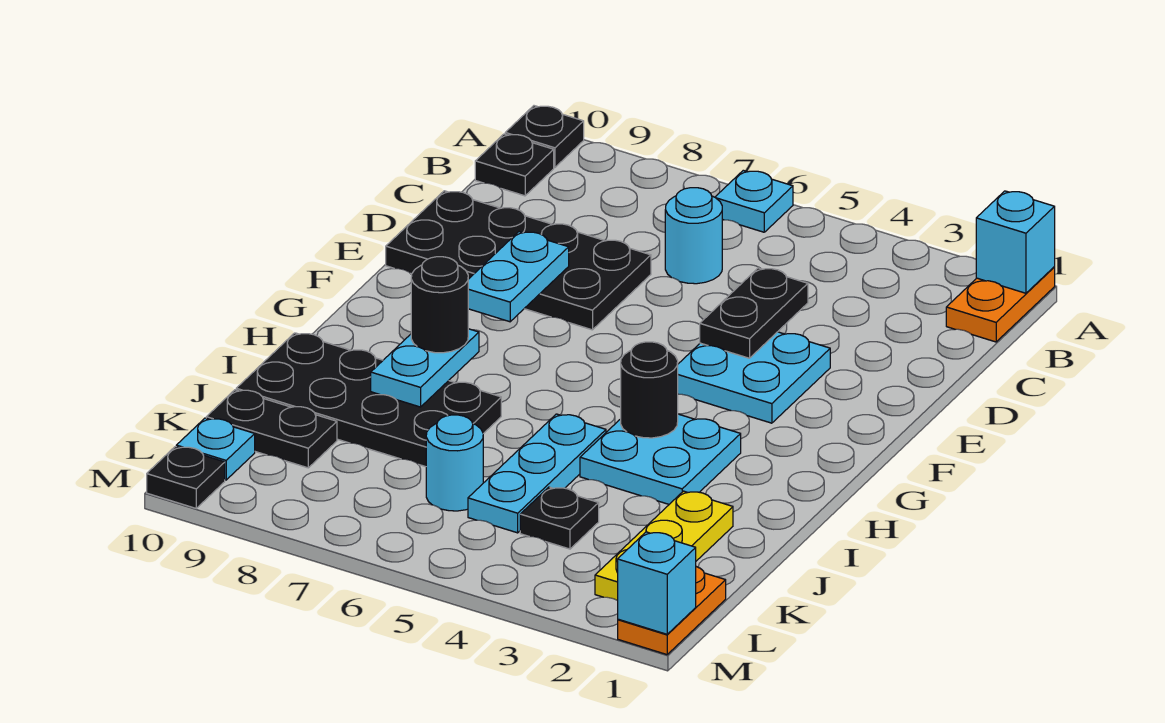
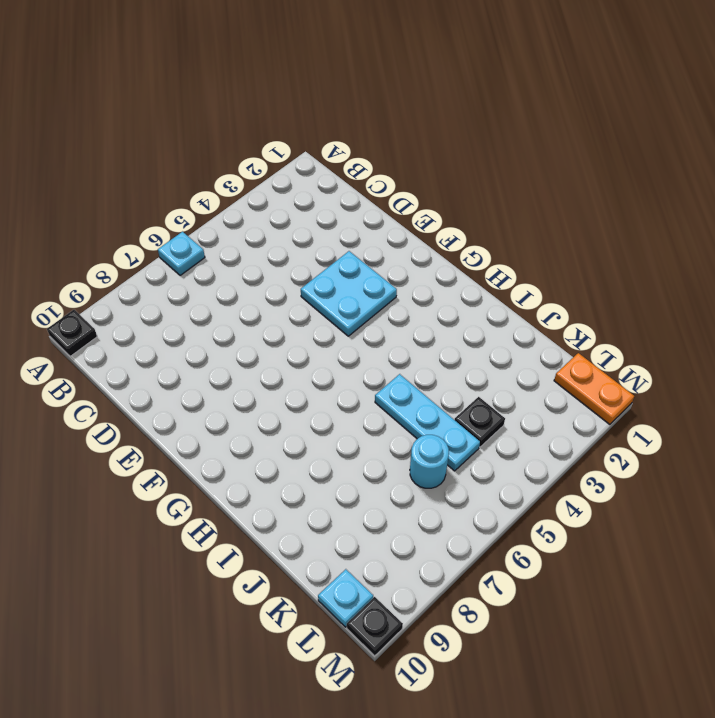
none -> orange 1x2 plate [946,267,1055,342]
none -> black 1x1 plate [475,134,554,196]
none -> cyan 1x1 round brick [665,188,722,284]

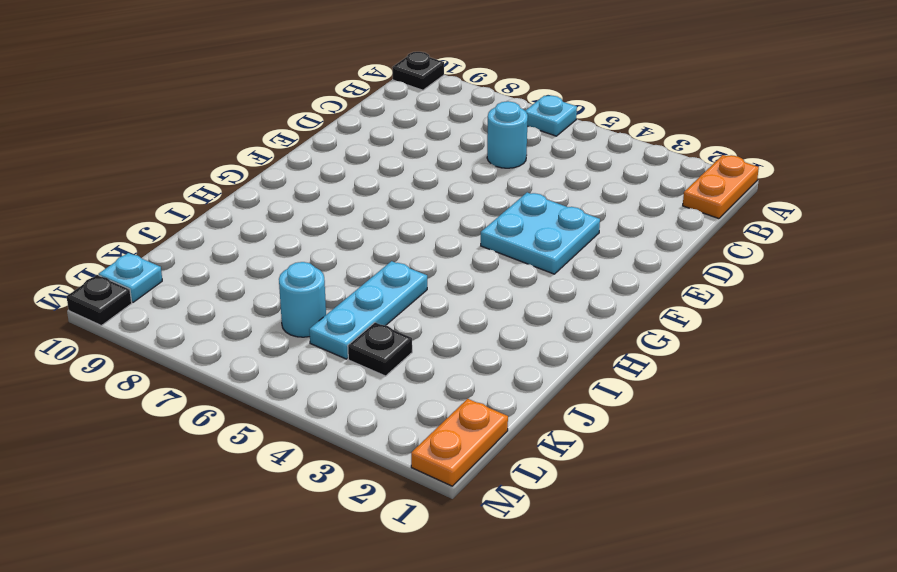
none -> black 1x1 plate [475,134,554,196]
none -> black 2x4 plate [386,191,651,330]
none -> cyan 2x2 plate [580,414,741,504]

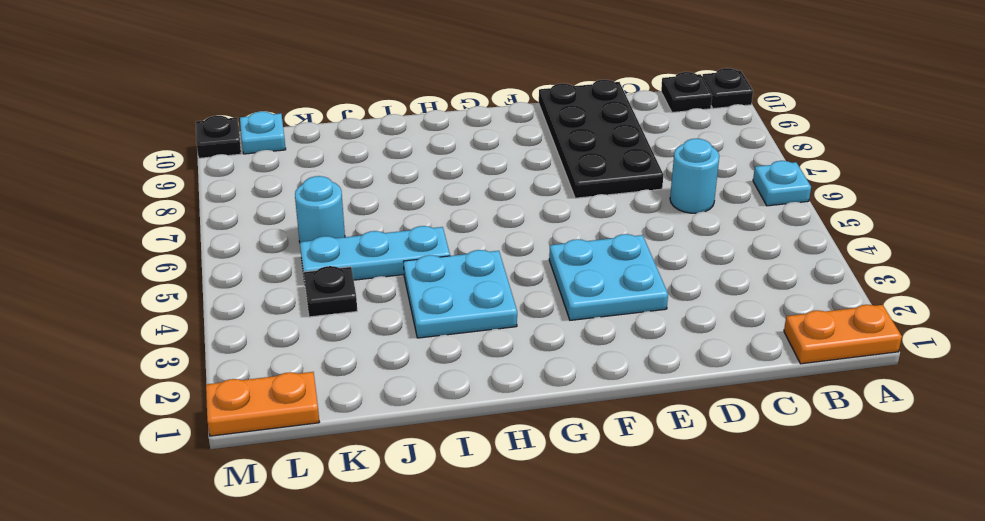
none -> black 2x4 plate [236,333,501,467]
none -> yellow 1x3 plate [595,491,733,601]
none -> black 1x2 plate [206,390,337,468]

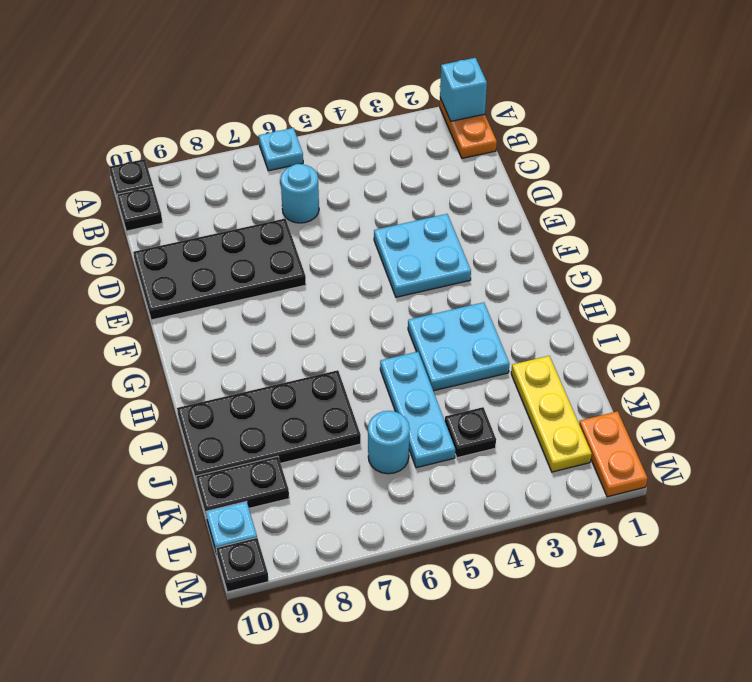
none -> black 1x2 plate [700,268,808,358]
none -> cyan 1x2 plate [468,232,569,322]
none -> black 1x1 round brick [621,342,678,438]

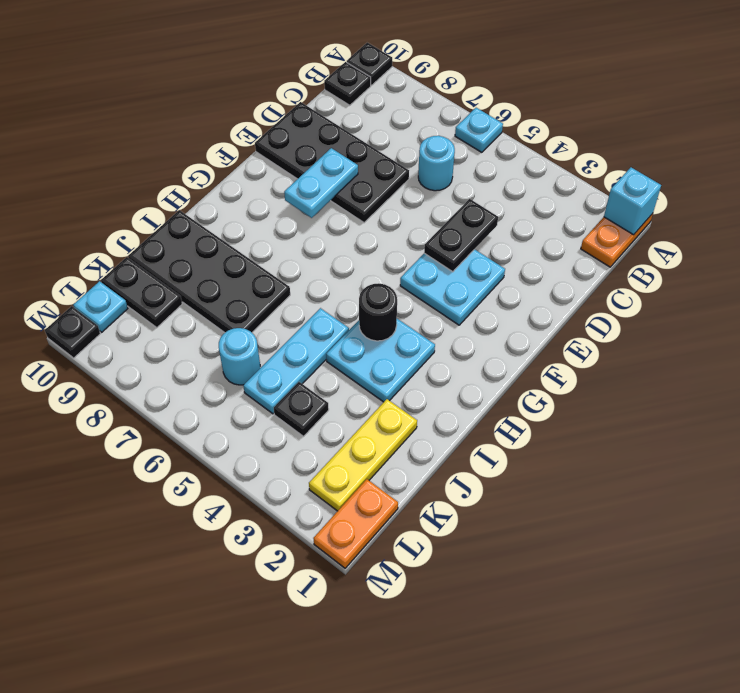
none -> cyan 1x2 plate [371,329,479,407]
none -> cyan 1x1 brick [618,532,696,634]
none -> black 1x1 round brick [411,257,468,353]

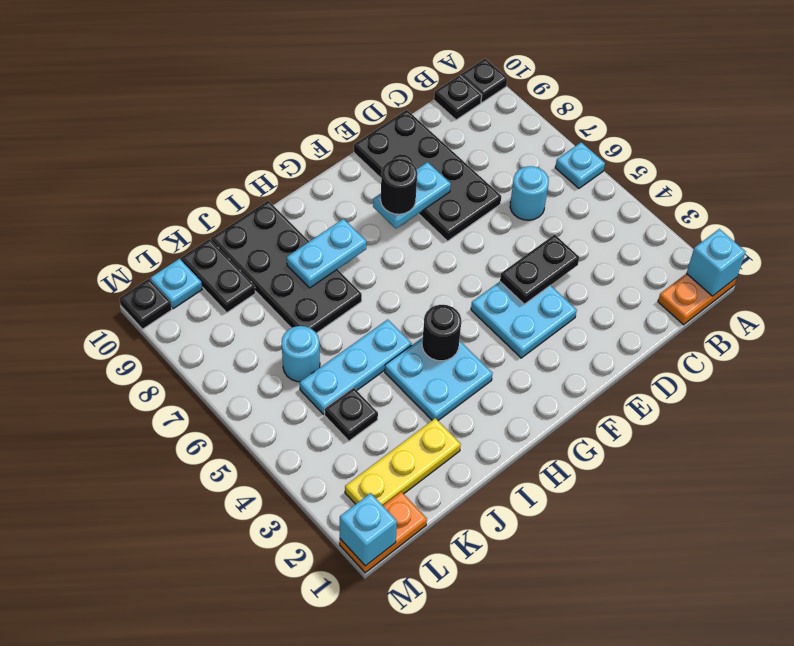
black 1x1 round brick [381,159,417,214] -> black 1x1 round brick moved to [411,257,468,353]

